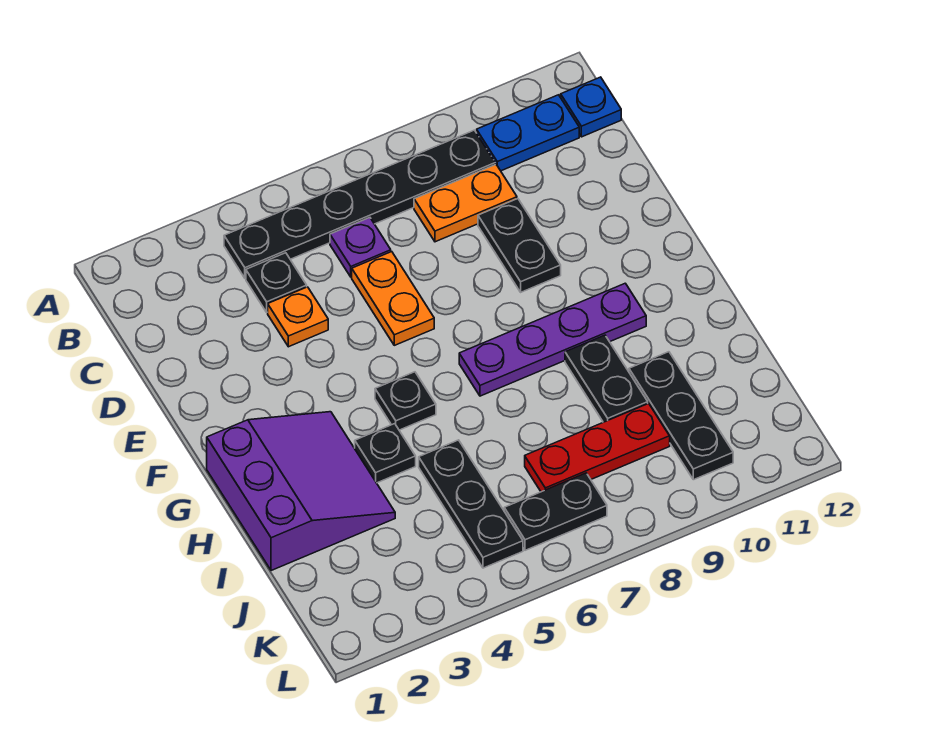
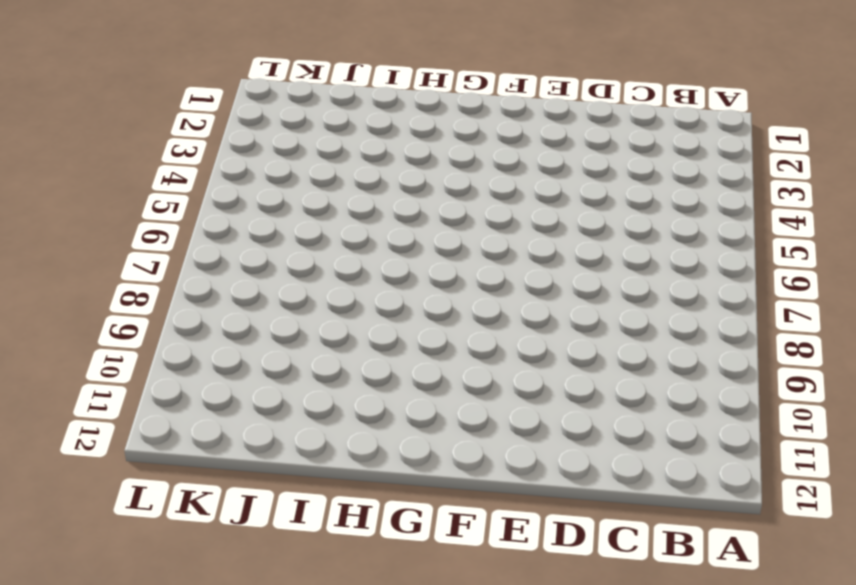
none -> black 1x6 plate [224,130,495,278]
none -> blue 1x2 plate [477,95,579,171]
none -> blue 1x1 plate [561,77,621,137]

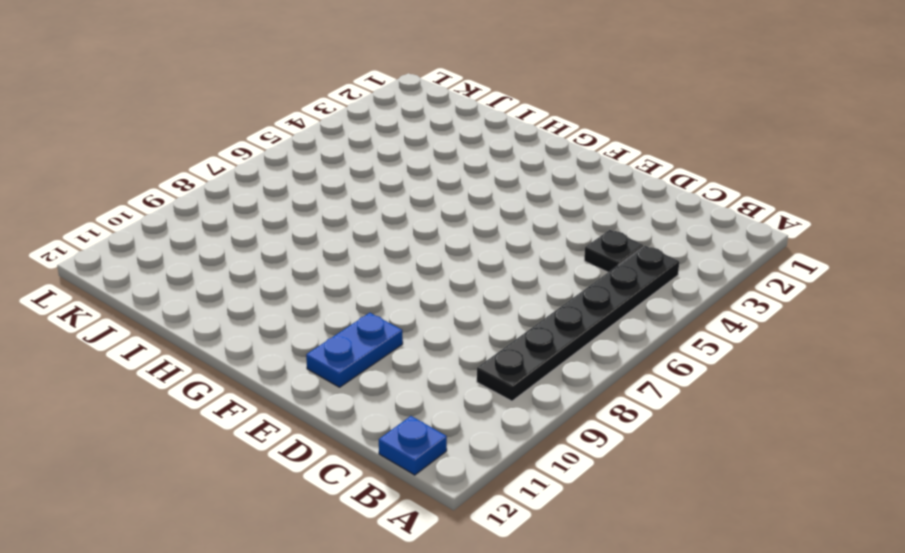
blue 1x2 plate [306,313,403,387] -> blue 1x2 plate moved to [477,95,579,171]
none -> purple 1x1 plate [330,218,391,277]
none -> orange 1x2 plate [414,164,517,242]
none -> orange 1x1 plate [268,287,328,347]

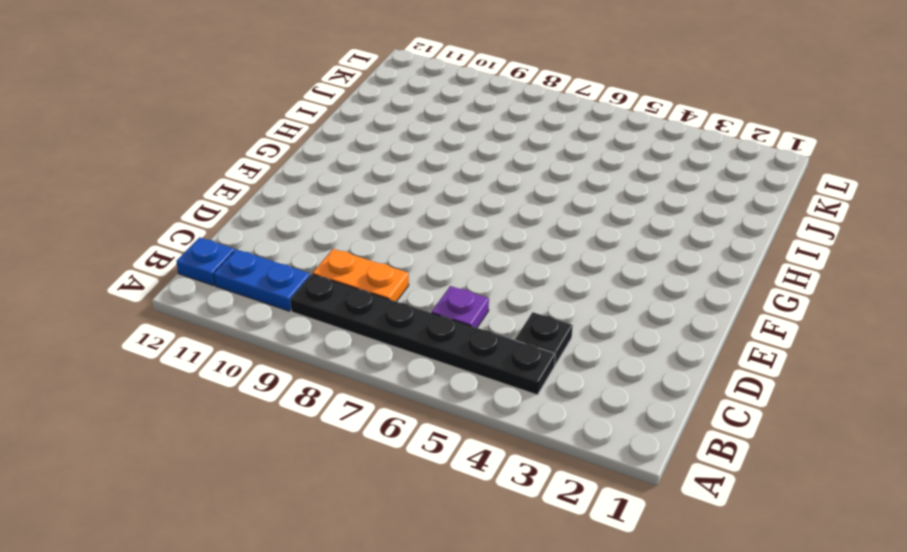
none -> orange 1x1 plate [268,287,328,347]
none -> orange 1x2 plate [352,252,434,345]
none -> black 1x2 plate [478,199,561,292]

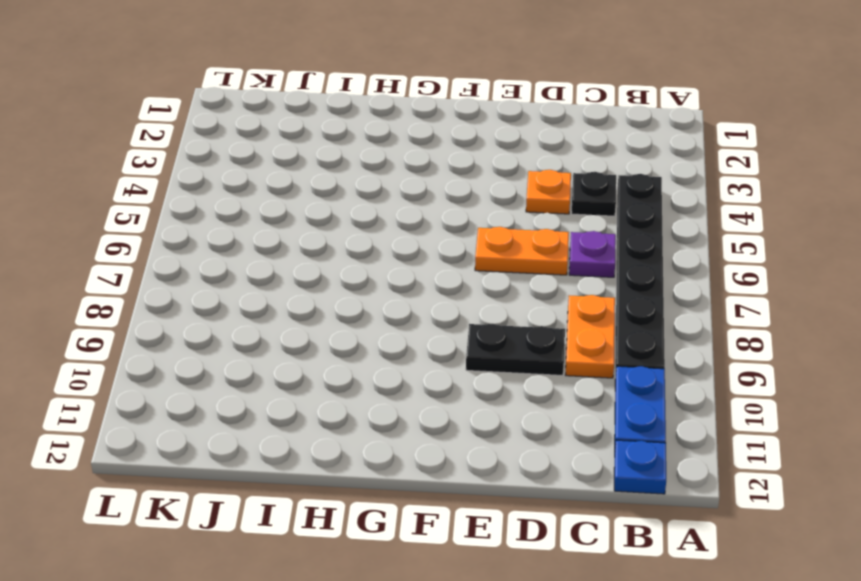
none -> purple 3x3 slope [207,412,395,571]
none -> black 1x1 plate [375,372,436,430]
none -> purple 1x4 plate [459,283,646,396]

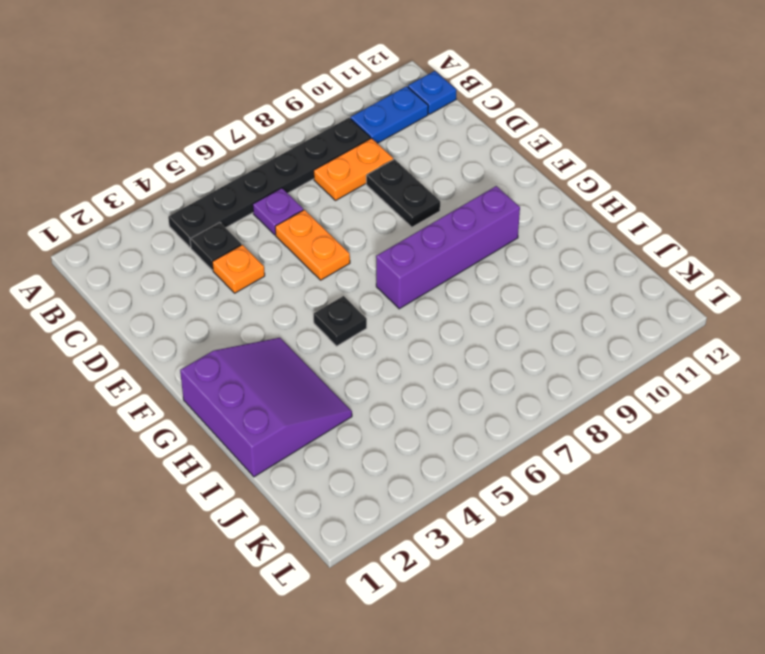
purple 1x4 brick [376,186,520,309] -> purple 1x4 plate [459,283,646,396]
none -> black 1x1 plate [355,424,416,483]
none -> black 1x2 plate [565,335,648,422]
none -> black 1x3 plate [419,440,523,568]

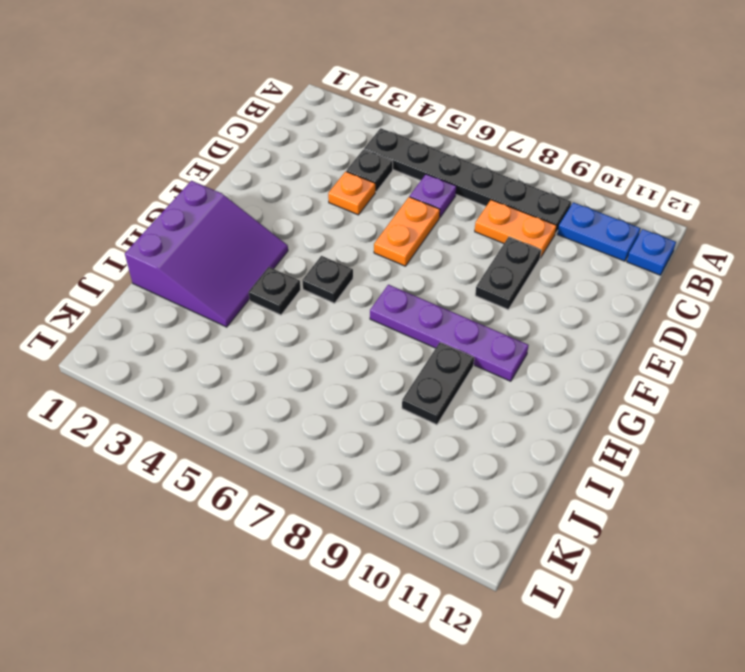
none -> black 1x3 plate [419,440,523,568]
none -> black 1x3 plate [629,352,733,480]
none -> red 1x3 plate [525,403,670,492]

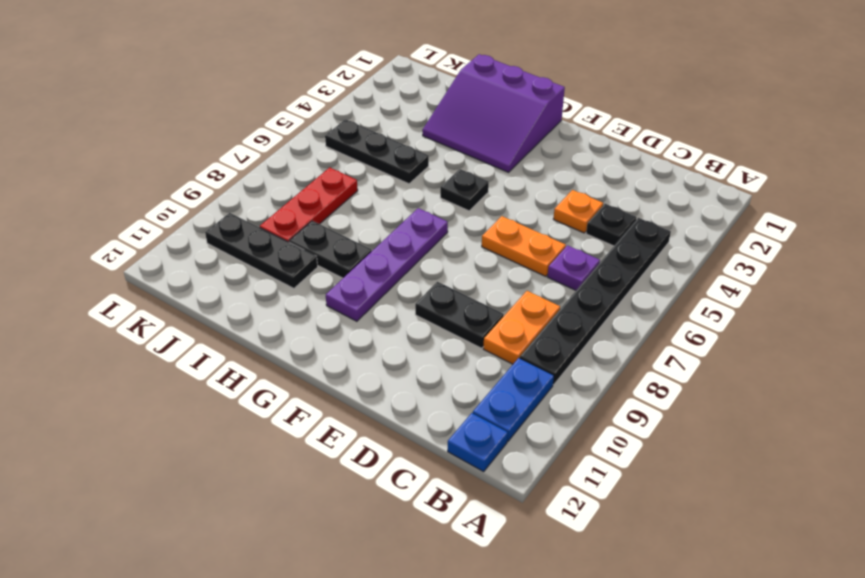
none -> black 1x1 plate [355,424,416,483]
none -> black 1x2 plate [504,473,607,550]

